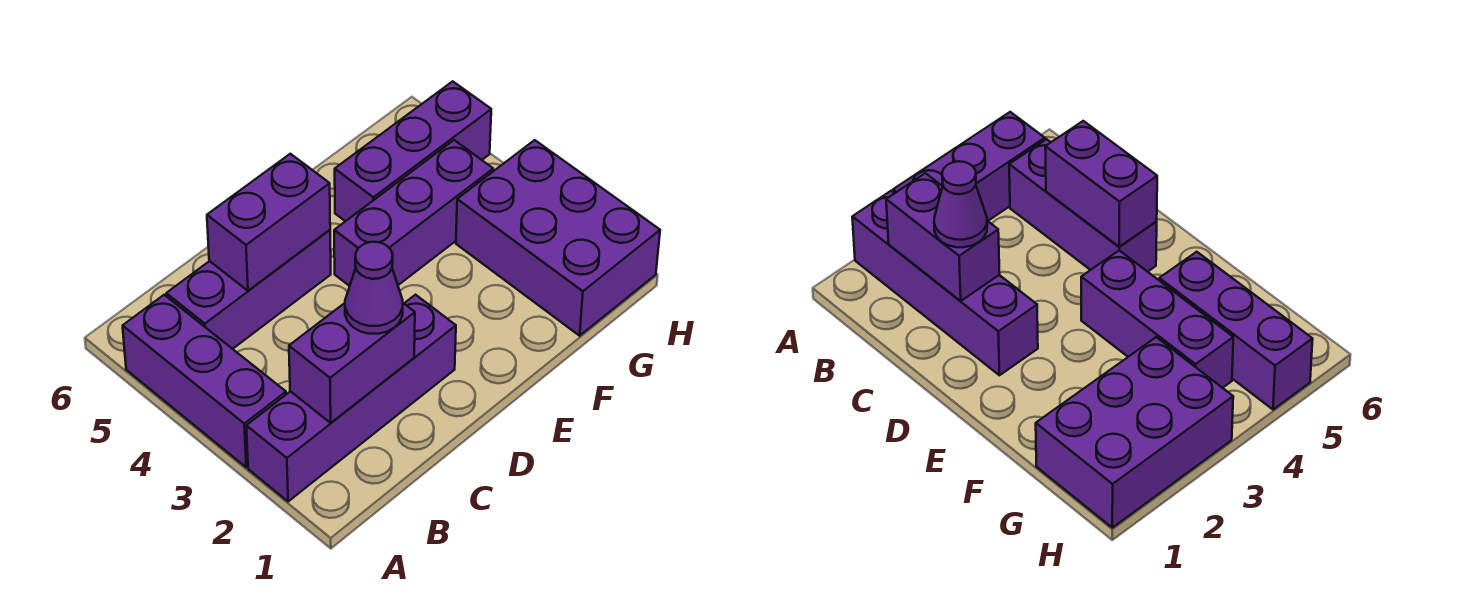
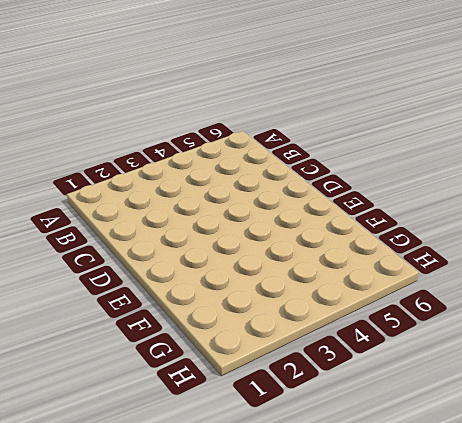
none -> purple 1x4 brick [246,295,456,502]
none -> purple 1x3 brick [123,295,286,467]

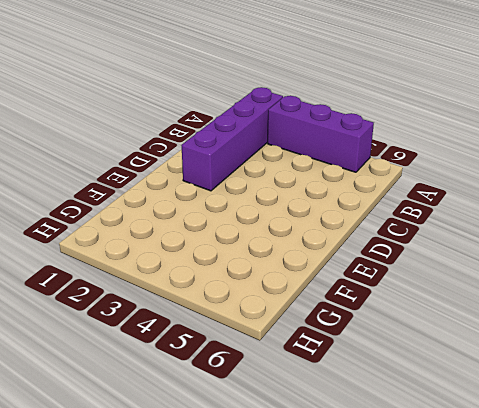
none -> purple 1x3 brick [166,230,331,349]
none -> purple 1x3 brick [334,140,493,286]

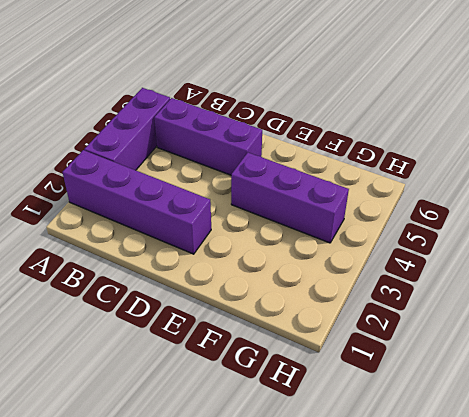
none -> purple 1x3 brick [335,81,491,221]
none -> purple 2x3 brick [456,140,660,336]

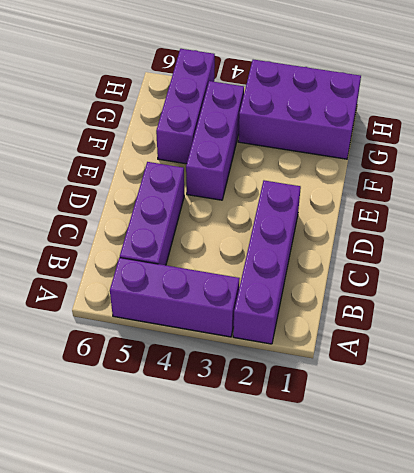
none -> purple 1x2 brick [289,303,415,423]
none -> purple 1x2 brick [207,154,330,291]

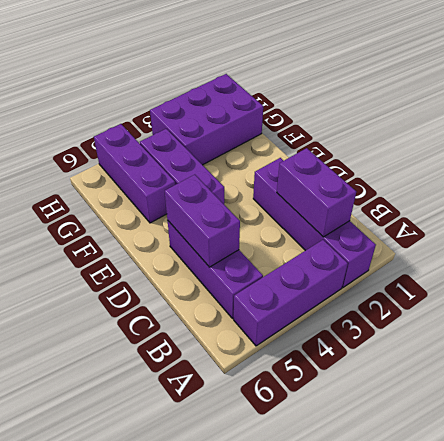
none -> purple 1x1 cone [345,242,403,334]

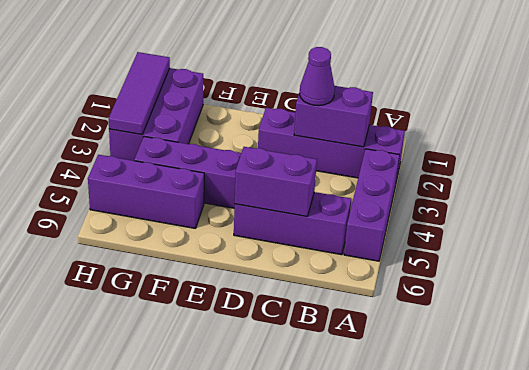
purple 1x3 tile [108,52,170,135] -> none

